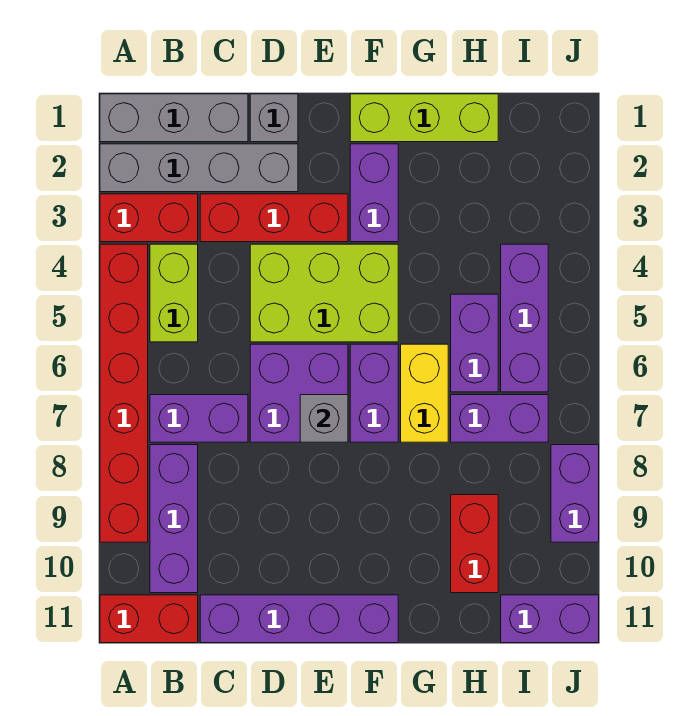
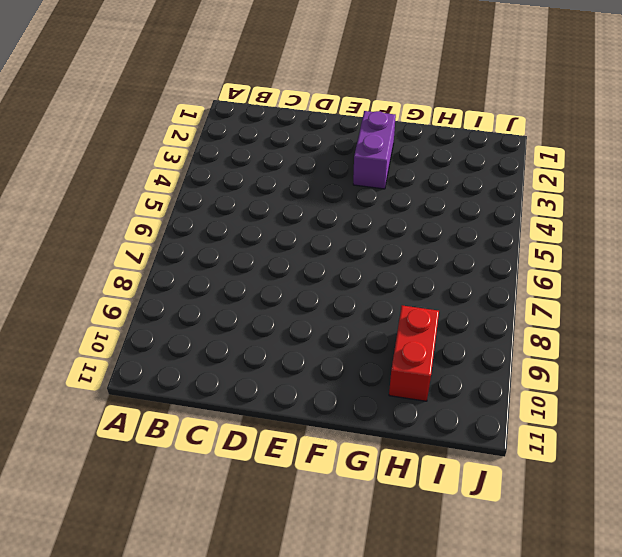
none -> grey 1x3 brick [100,94,248,142]
none -> grey 1x4 brick [100,144,298,192]
none -> red 1x2 brick [100,194,198,242]

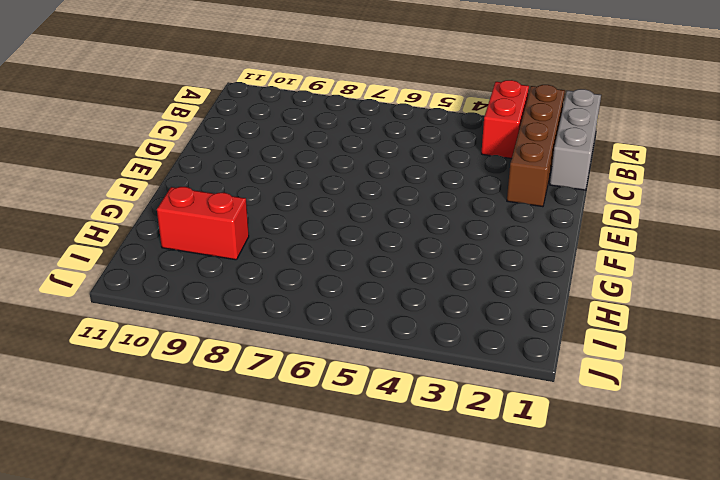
brown 1x4 brick [507,85,565,207] -> grey 1x4 brick [100,144,298,192]
none -> red 1x6 brick [100,244,148,542]
none -> red 1x2 brick [100,595,198,643]
none -> lime 1x2 brick [150,244,198,342]

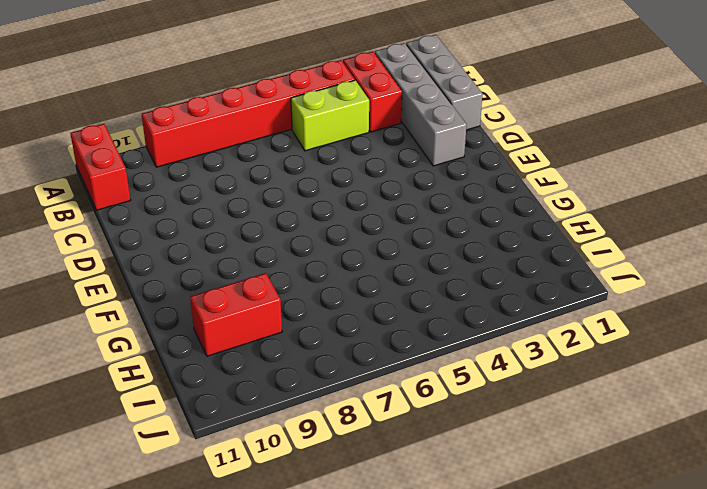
none -> purple 1x2 brick [150,395,248,442]
none -> purple 1x3 brick [150,445,198,593]
none -> red 1x3 brick [200,194,348,242]

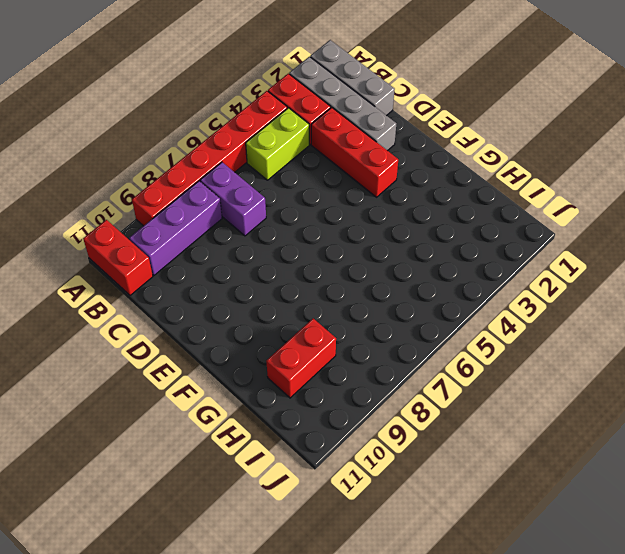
none -> purple 1x4 brick [200,595,398,643]
none -> grey 1x1 brick [250,94,298,142]
none -> lime 2x3 brick [250,244,398,342]

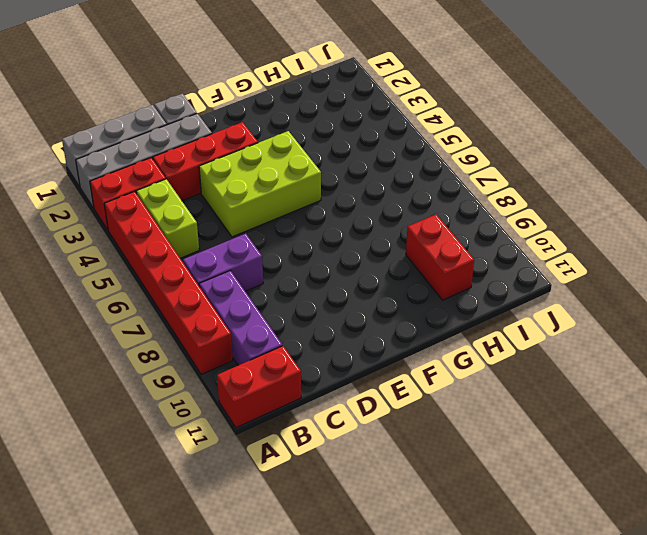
none -> purple 1x4 brick [200,595,398,643]
none -> purple 2x2 brick [250,344,348,442]
none -> lime 1x3 brick [350,94,498,142]

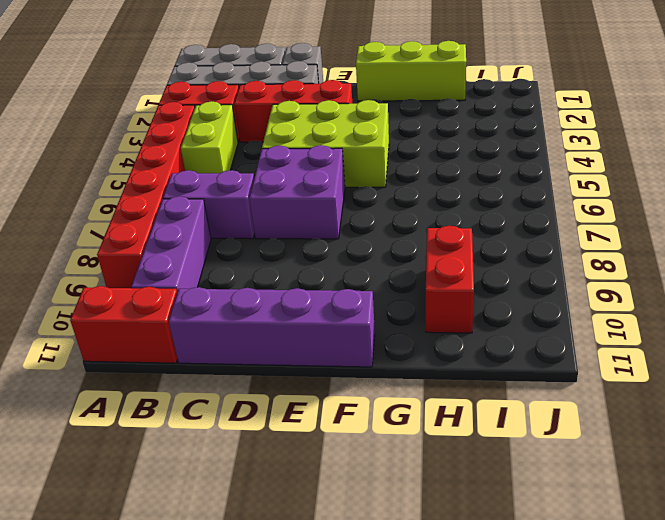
none -> purple 1x2 brick [350,144,398,242]
none -> purple 1x2 brick [350,344,398,442]
none -> yellow 1x2 brick [401,344,448,442]

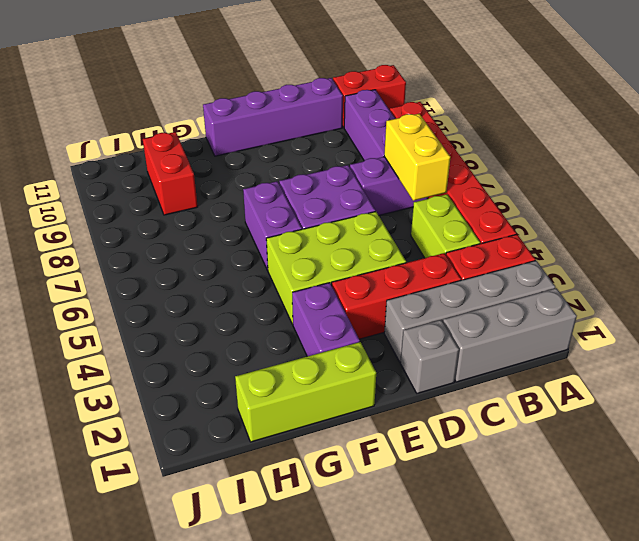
yellow 1x2 brick [384,114,450,201] -> yellow 1x2 brick moved to [401,344,448,442]
none -> purple 1x2 brick [451,294,498,392]
none -> purple 1x2 brick [451,395,548,442]
none -> purple 1x3 brick [501,244,548,392]

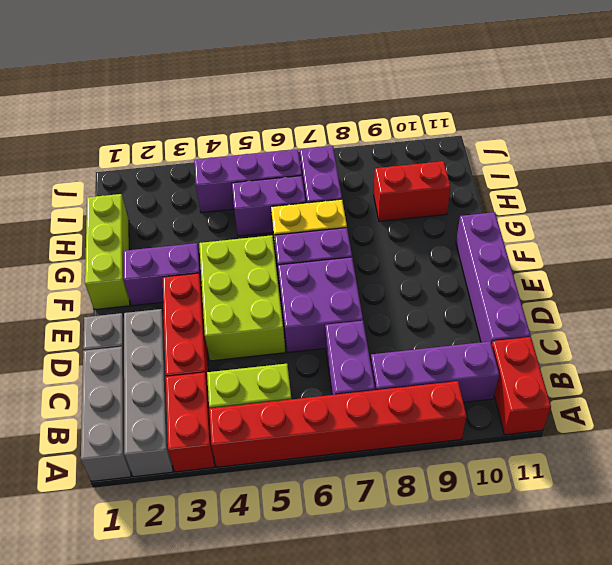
none -> purple 1x2 brick [501,595,599,643]
none -> purple 1x2 brick [551,445,599,542]
none -> grey 1x1 brick [300,395,348,442]

